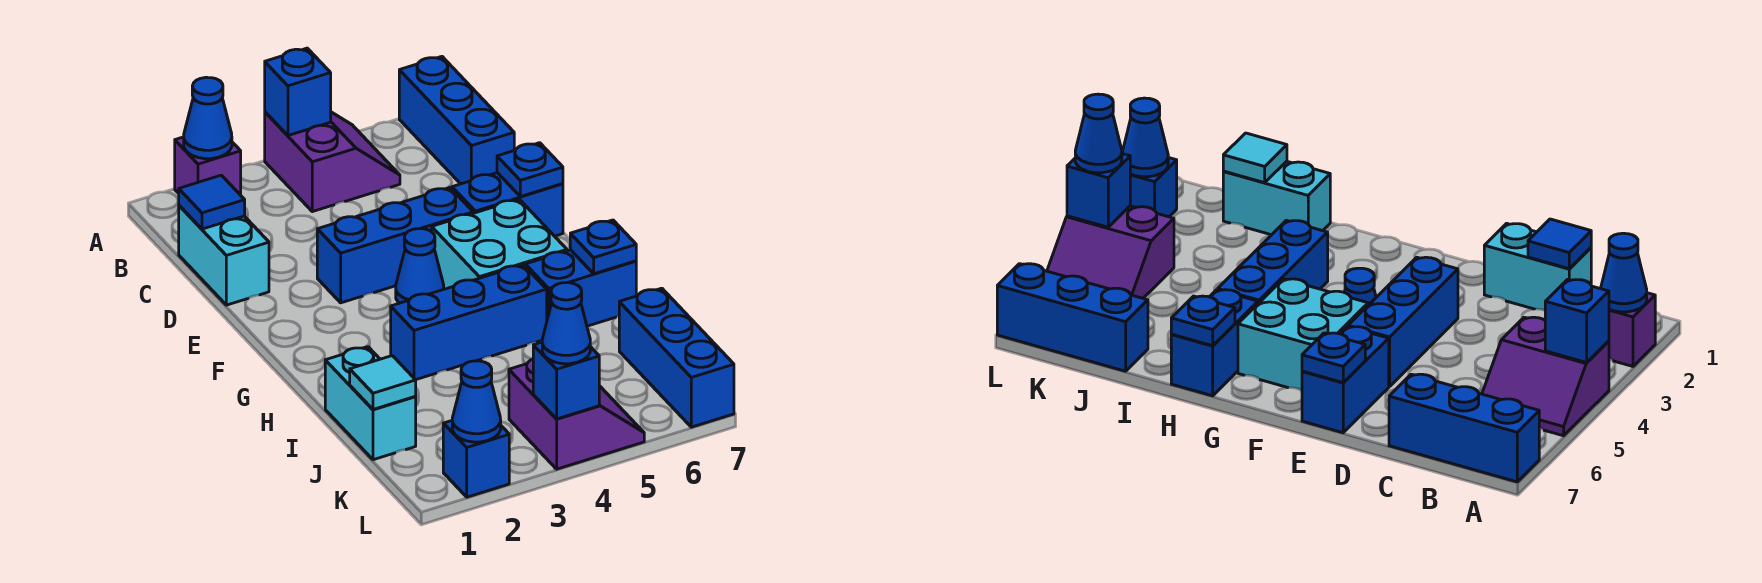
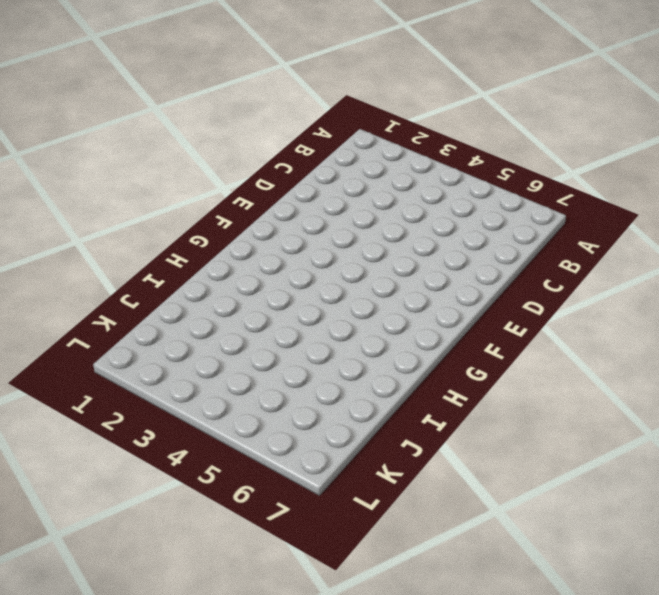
none -> purple 1x1 brick [175,137,241,195]
none -> purple 2x2 slope [265,112,400,212]
none -> blue 1x3 brick [399,57,514,184]

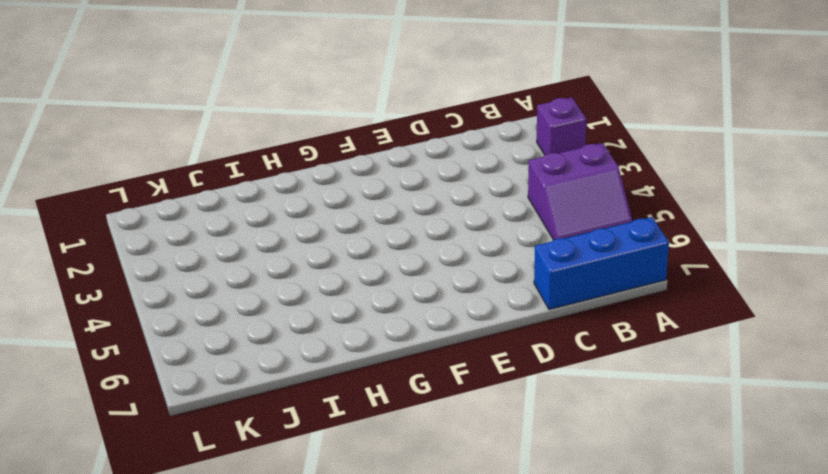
none -> cyan 1x2 brick [179,206,269,305]
none -> blue 1x3 brick [317,188,473,303]
none -> blue 1x2 brick [452,173,563,236]

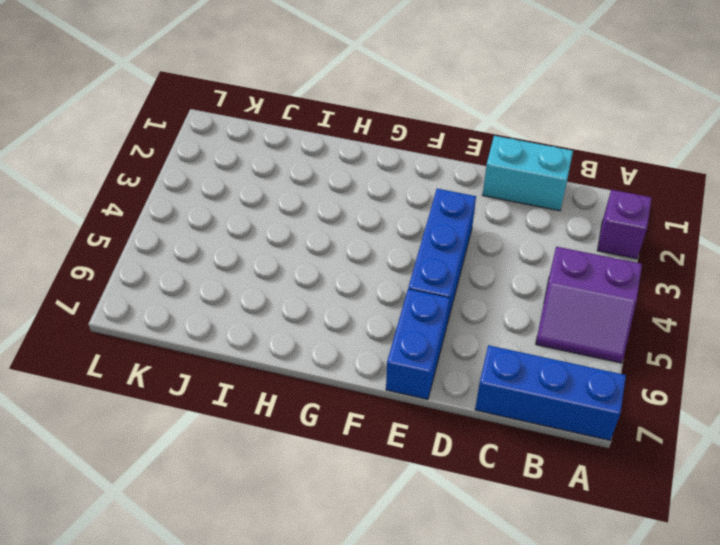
none -> blue 1x1 cone [396,229,444,303]
none -> cyan 2x2 brick [432,199,567,289]
none -> blue 1x3 brick [391,265,547,380]

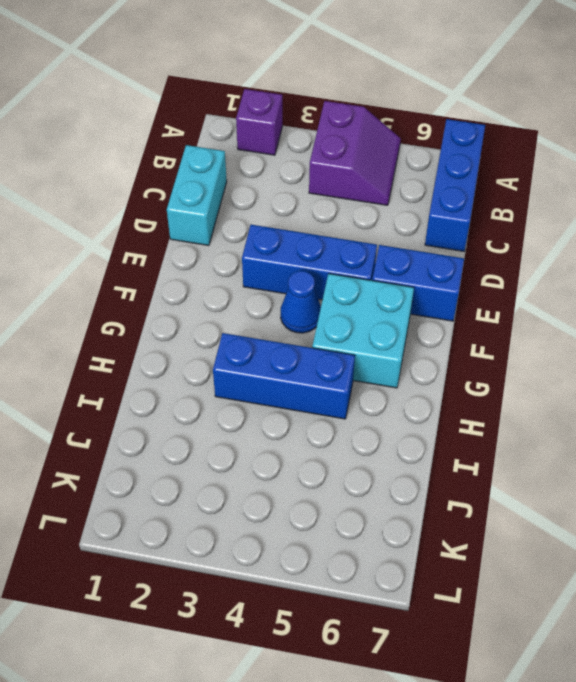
none -> blue 1x2 brick [525,250,636,326]
none -> cyan 1x2 brick [325,347,416,460]
none -> blue 1x3 brick [619,288,734,427]

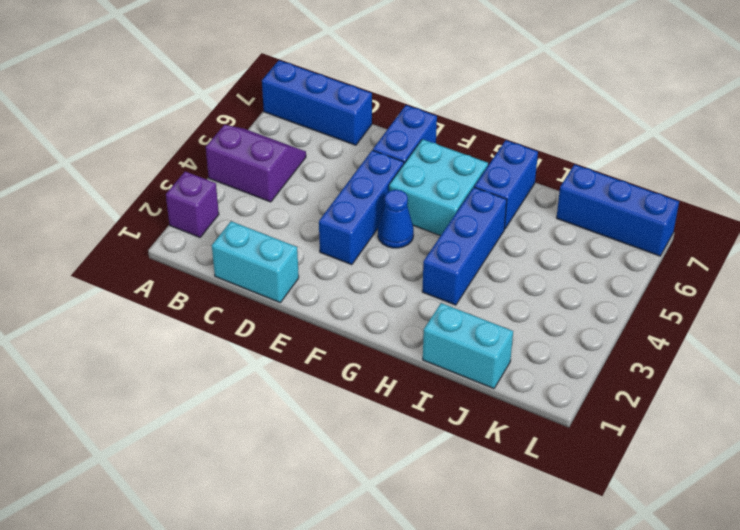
none -> purple 2x2 slope [509,359,644,469]
none -> blue 1x1 brick [443,421,509,497]
none -> blue 1x1 cone [184,77,232,159]

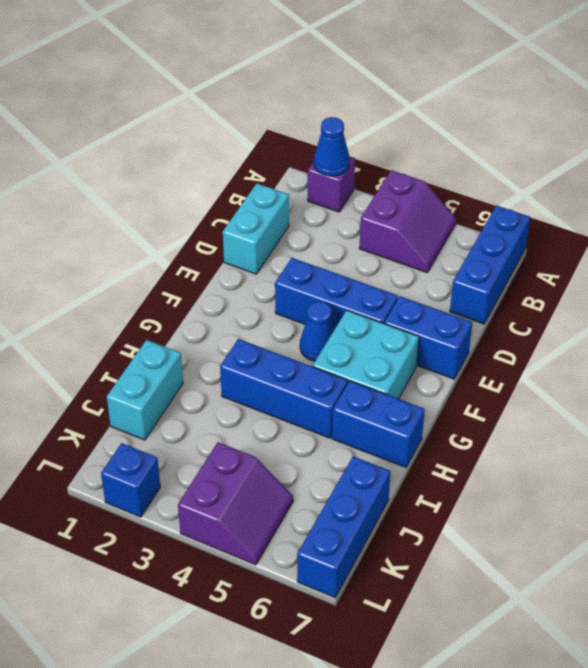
none -> blue 1x1 brick [265,48,331,136]
none -> blue 1x1 tile [179,175,245,229]
none -> blue 1x1 plate [497,143,563,197]

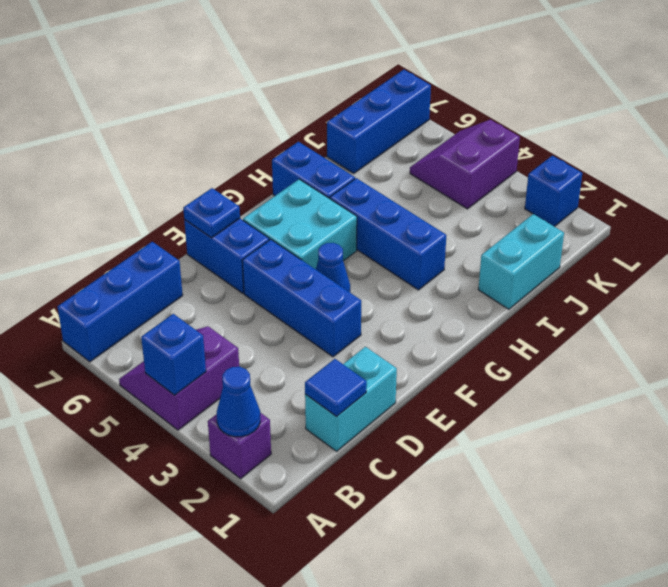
none -> blue 1x1 plate [570,220,636,274]
none -> cyan 1x1 tile [350,356,416,409]
none -> blue 1x1 cone [452,361,501,442]

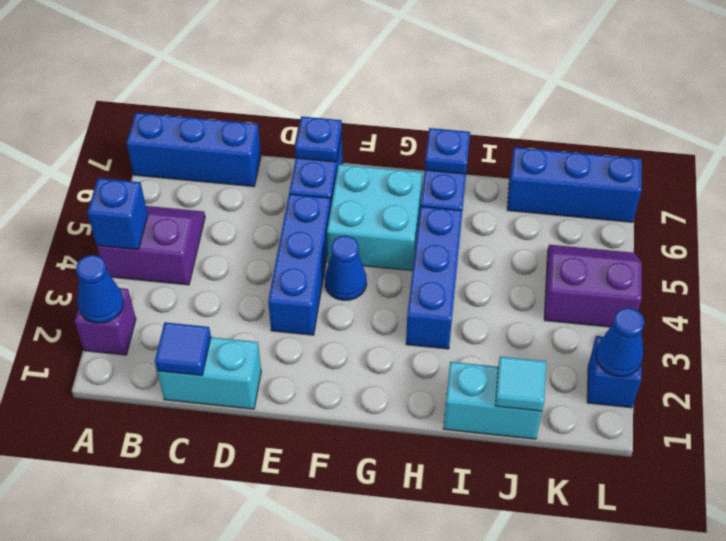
none -> blue 1x1 brick [533,342,599,419]
none -> blue 1x1 cone [542,283,590,364]

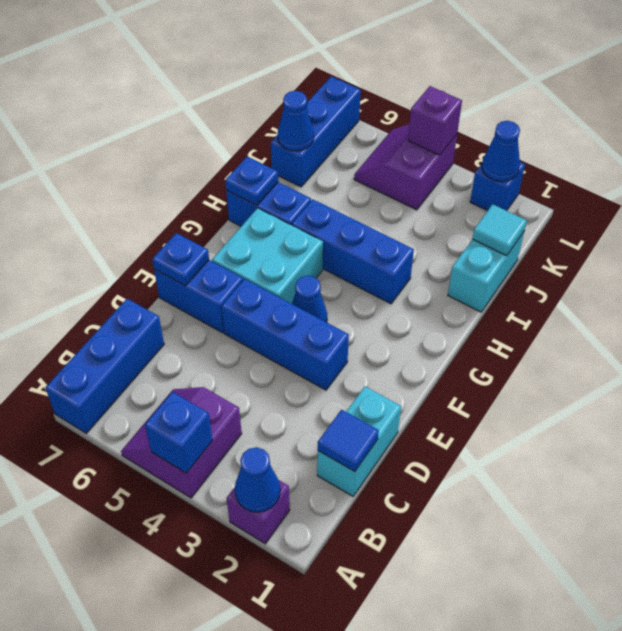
blue 1x1 cone [278,91,314,151] -> blue 1x1 cone moved to [542,283,590,364]
purple 1x1 brick [408,86,462,155] -> blue 1x1 brick [533,342,599,419]

